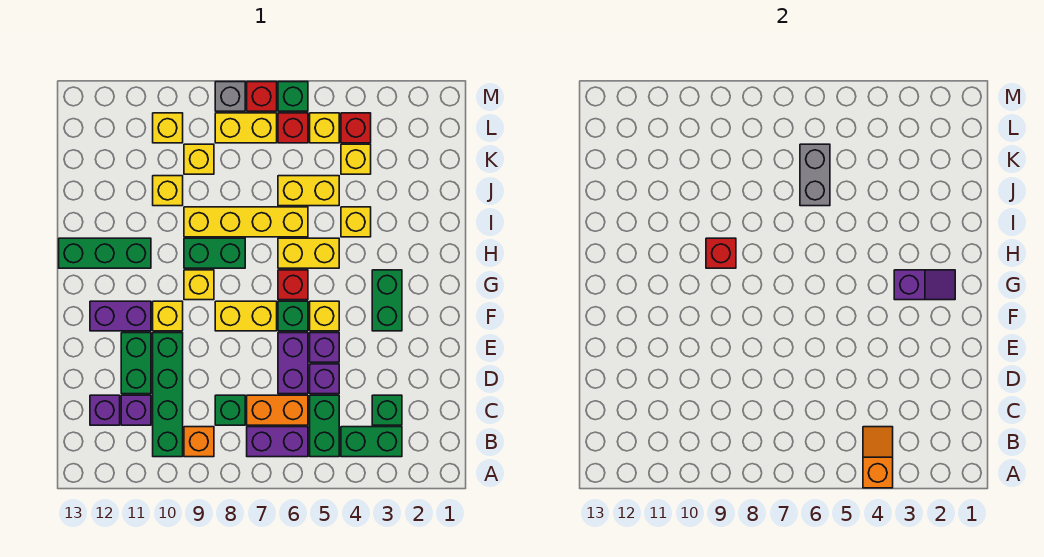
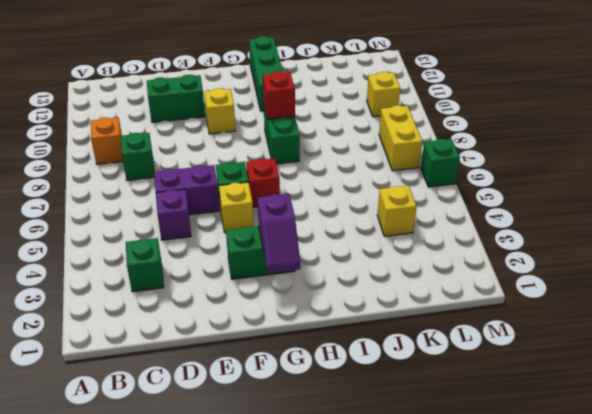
none -> green 1x2 brick [341,427,402,457]
none -> green 1x2 brick [310,395,339,457]
none -> purple 1x2 brick [247,427,308,457]
none -> green 1x4 brick [153,333,183,457]

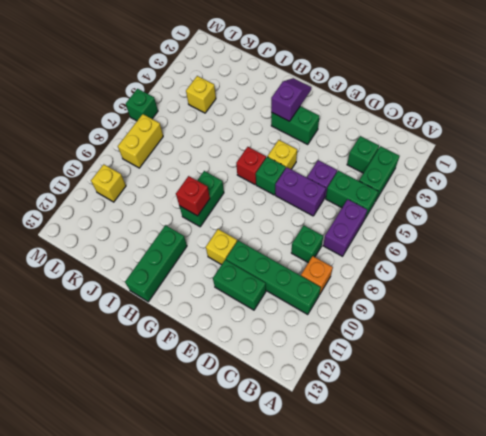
none -> orange 1x2 brick [247,395,308,425]
none -> purple 1x1 brick [121,395,151,425]
none -> purple 1x1 brick [90,395,120,425]
none -> purple 1x1 brick [310,333,339,362]

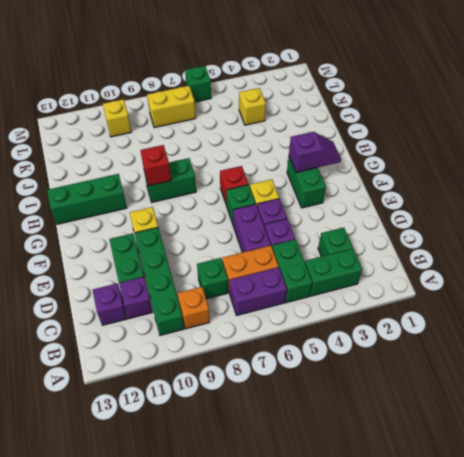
none -> yellow 1x2 brick [215,301,277,331]
none -> purple 1x2 brick [90,301,151,331]
none -> yellow 1x1 brick [184,270,214,300]
none -> yellow 1x2 brick [278,238,339,268]

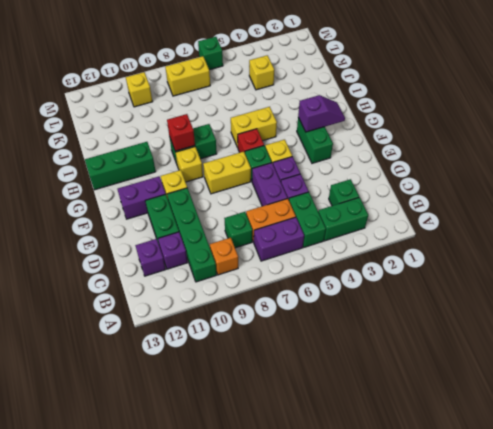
none -> yellow 1x1 brick [341,207,371,237]
none -> yellow 1x4 brick [184,207,308,237]
none -> yellow 1x2 brick [278,176,339,206]
none -> yellow 1x1 brick [153,176,183,206]

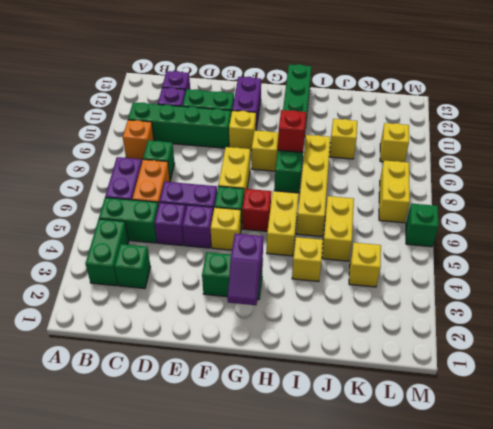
none -> yellow 1x1 brick [184,144,214,174]
none -> red 1x1 brick [341,113,371,143]
none -> yellow 1x1 brick [310,113,339,143]
none -> red 1x1 brick [278,113,308,143]

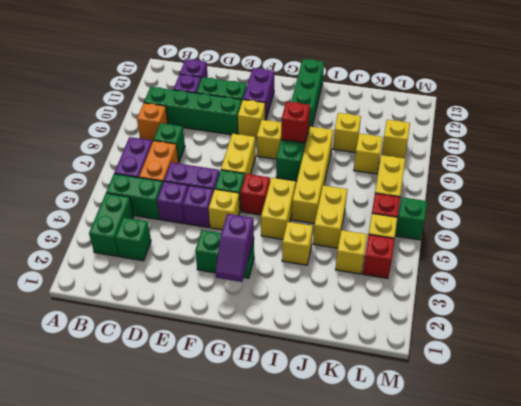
none -> red 1x1 brick [247,82,277,111]
none -> grey 1x1 brick [215,82,245,111]
none -> orange 1x2 slope [863,427,893,488]
none -> grey 1x2 brick [800,144,830,206]

